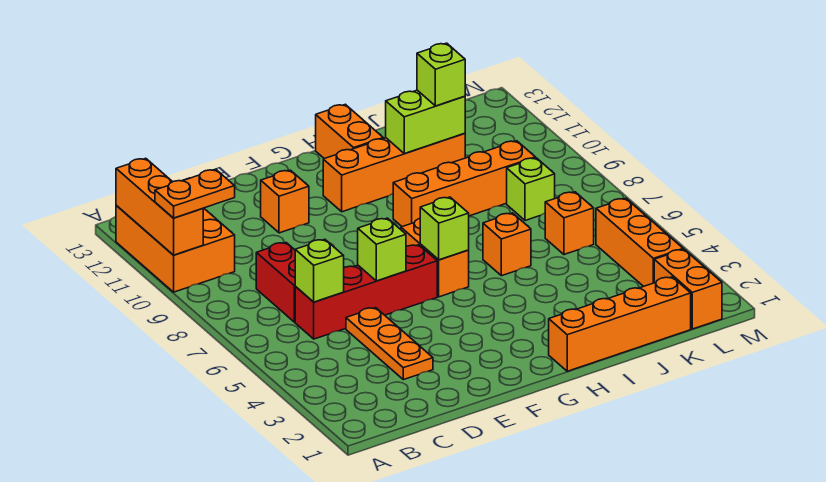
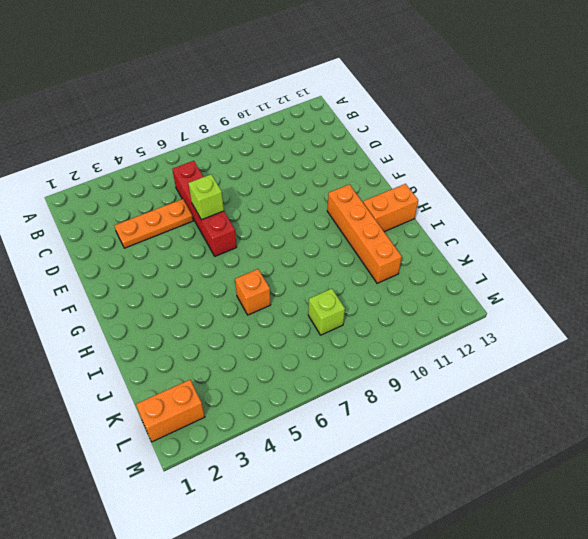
none -> orange 2x3 brick [116,206,235,292]
none -> red 1x2 brick [256,243,295,322]
none -> orange 1x1 brick [261,170,309,233]

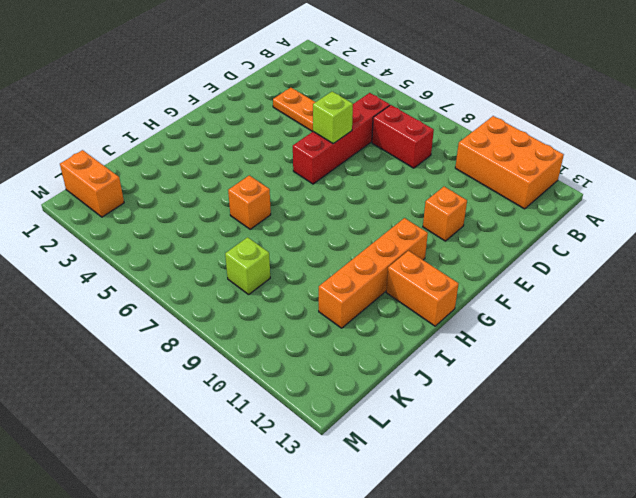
none -> orange 1x2 brick [401,218,469,297]
none -> orange 1x4 brick [549,277,691,371]
none -> orange 1x4 brick [393,141,535,227]

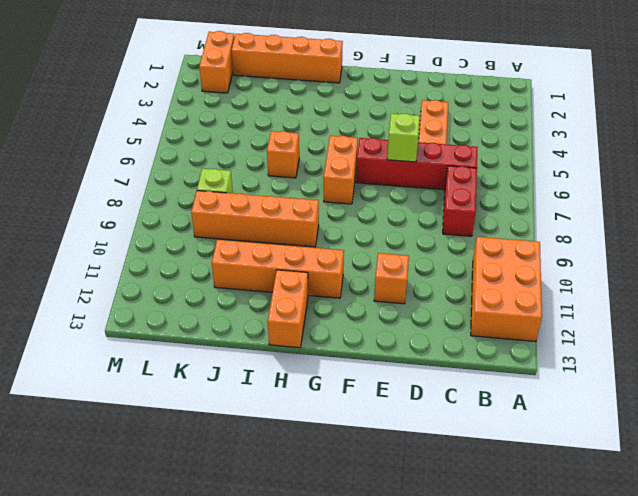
none -> orange 1x1 brick [545,192,594,255]
none -> orange 1x3 brick [596,198,683,286]
none -> orange 1x3 brick [116,158,203,255]

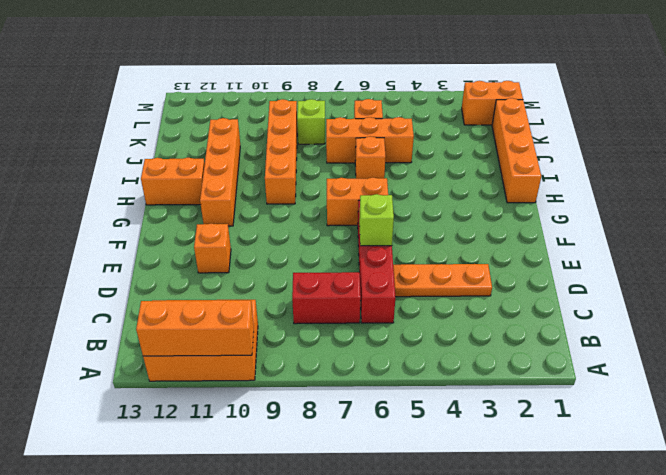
orange 1x3 brick [326,117,414,163] -> orange 1x3 brick moved to [596,198,683,286]
none -> lime 1x1 brick [295,239,344,302]
none -> lime 1x1 brick [420,197,469,260]
none -> lime 1x2 brick [386,90,465,154]

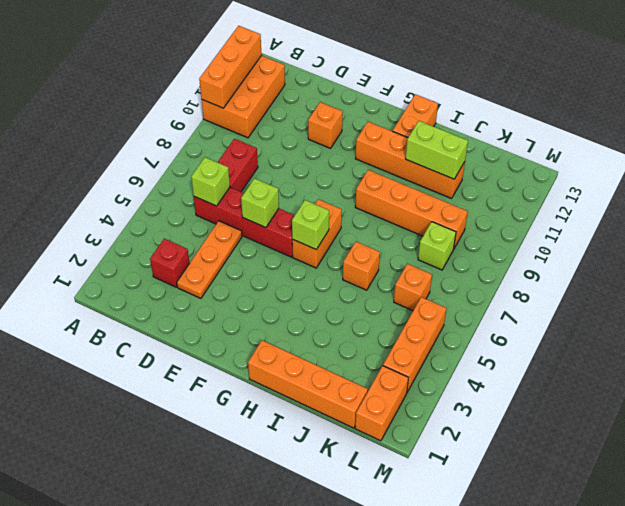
red 1x1 brick [150,239,189,287] -> none
none -> orange 1x2 plate [155,170,235,218]
none -> lime 1x1 brick [417,43,465,106]

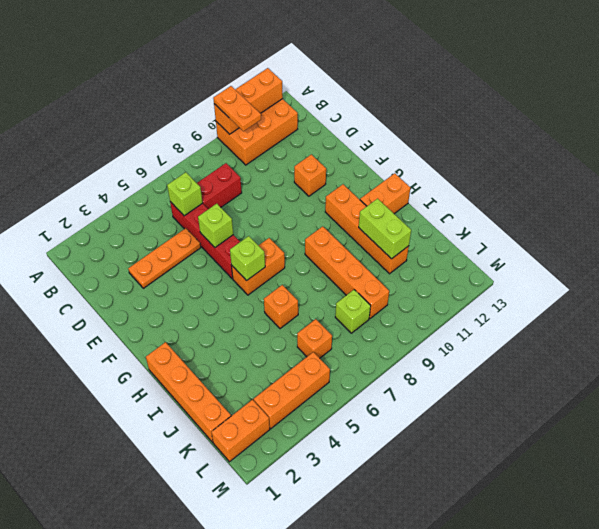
none -> lime 1x1 brick [417,43,465,106]

